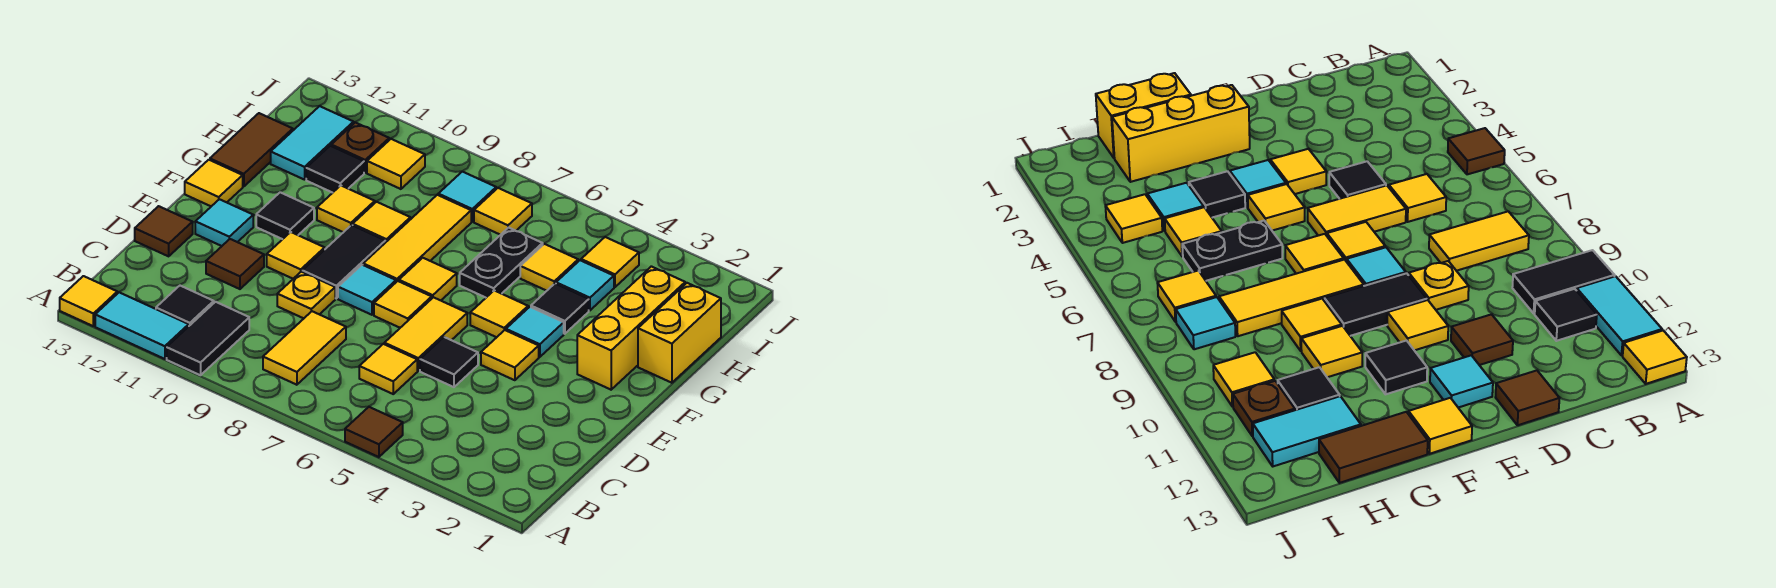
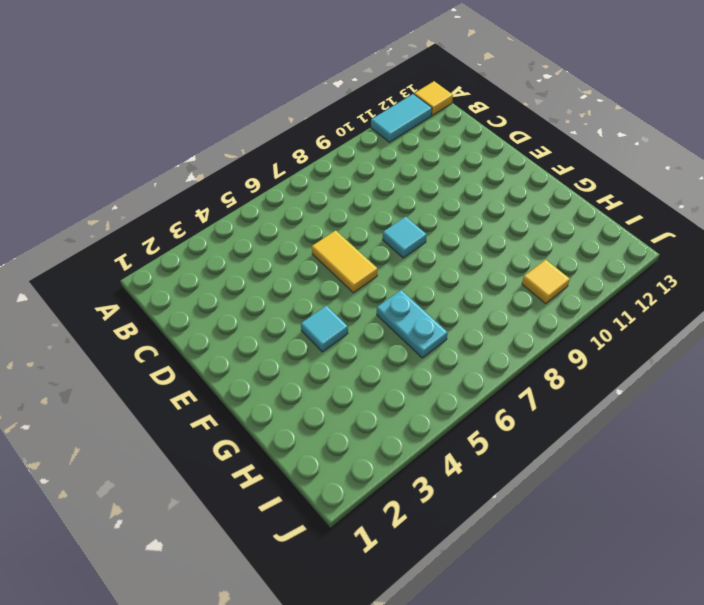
cyan 1x2 plate [377,290,448,358] -> black 1x2 plate [460,228,543,298]
none -> brown 1x1 tile [345,407,403,457]
none -> black 1x2 tile [167,302,249,375]
none -> yellow 1x2 tile [263,311,346,385]
none -> black 1x1 tile [156,286,214,326]

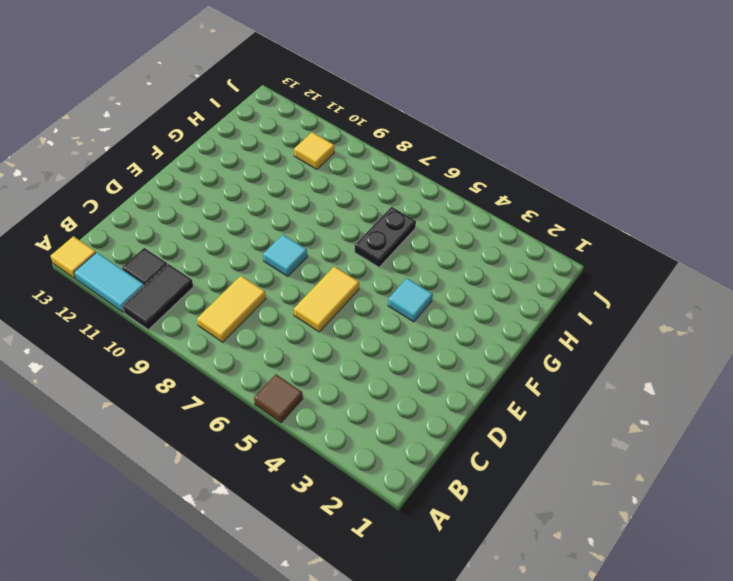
none -> yellow 1x1 tile [359,344,417,394]
none -> black 1x1 tile [420,337,478,387]
none -> yellow 1x1 plate [277,272,335,318]
none -> brown 1x1 tile [206,239,264,289]

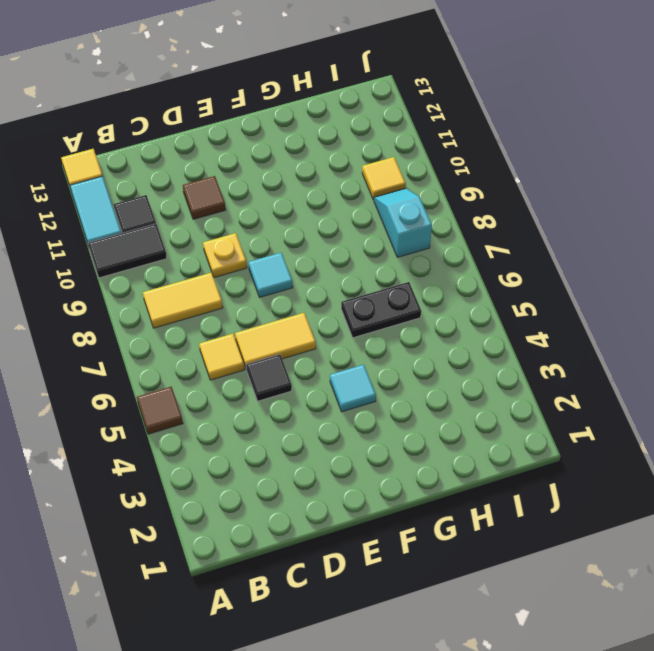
cyan 1x2 slope [374,188,432,257] -> cyan 1x1 tile [438,172,496,222]
none -> brown 1x1 tile [135,206,193,256]
none -> yellow 1x1 tile [481,330,539,380]
none -> yellow 1x1 tile [374,281,432,328]
none -> black 1x2 tile [302,225,385,298]

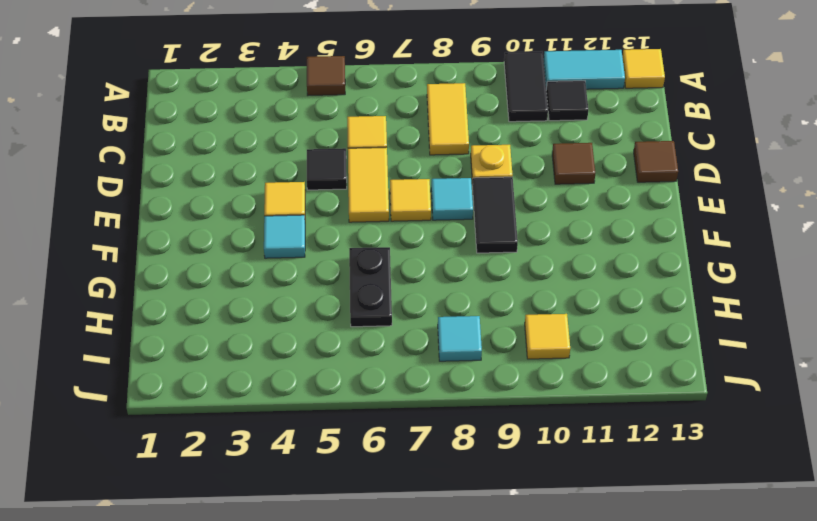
none -> yellow 1x1 tile [267,232,325,279]
none -> cyan 1x1 tile [195,199,253,246]
none -> yellow 1x3 brick [577,266,685,390]
none -> yellow 1x1 tile [470,290,528,337]

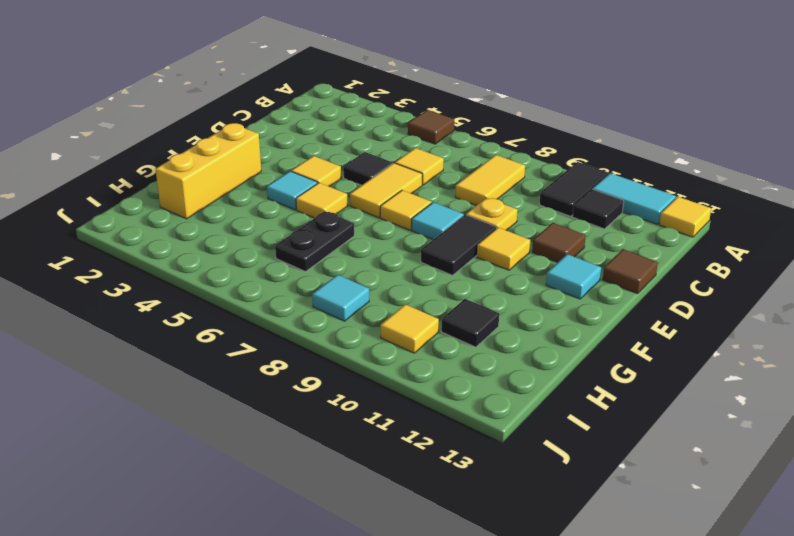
none -> yellow 1x1 tile [399,258,457,300]
none -> yellow 1x3 tile [363,195,471,282]
none -> black 1x1 tile [256,192,314,239]
none -> yellow 1x1 tile [185,160,243,206]

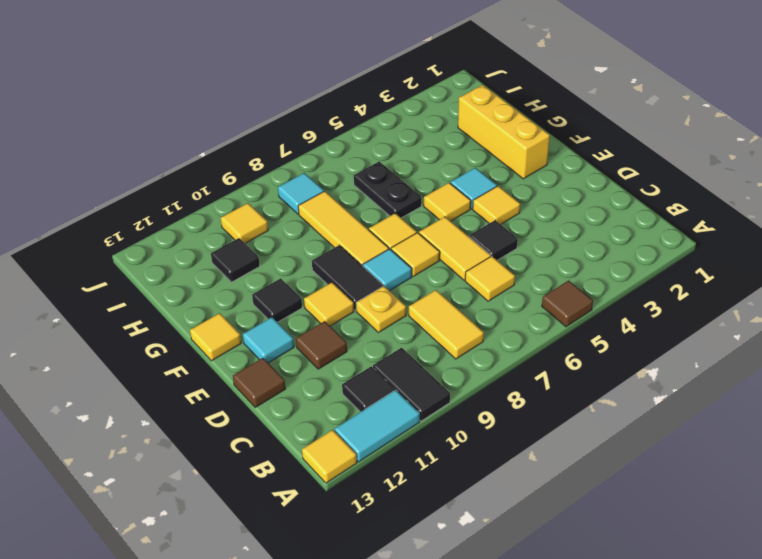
none -> yellow 1x2 brick [638,283,721,383]
none -> black 1x1 tile [531,284,589,334]
none -> yellow 1x1 tile [353,202,410,243]
none -> yellow 1x1 tile [317,186,375,232]

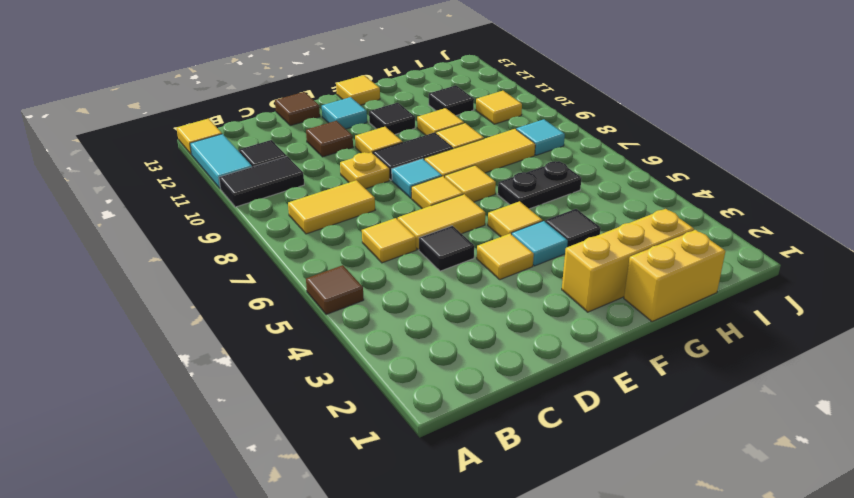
none -> brown 1x2 tile [210,113,293,187]
none -> cyan 1x1 tile [556,260,614,310]
none -> yellow 1x1 tile [520,244,578,291]
none -> cyan 1x2 tile [271,106,354,180]

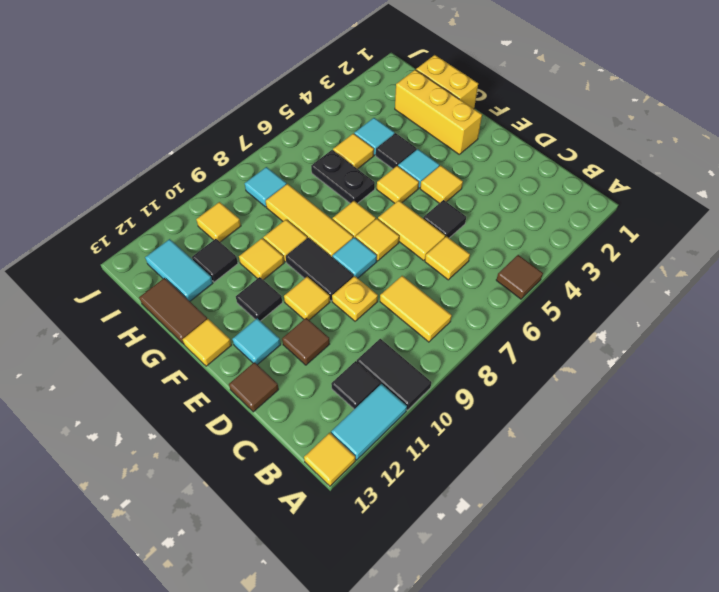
none -> yellow 1x1 tile [581,237,639,287]
none -> yellow 1x1 tile [474,188,532,235]
none -> brown 1x1 plate [331,122,389,173]

